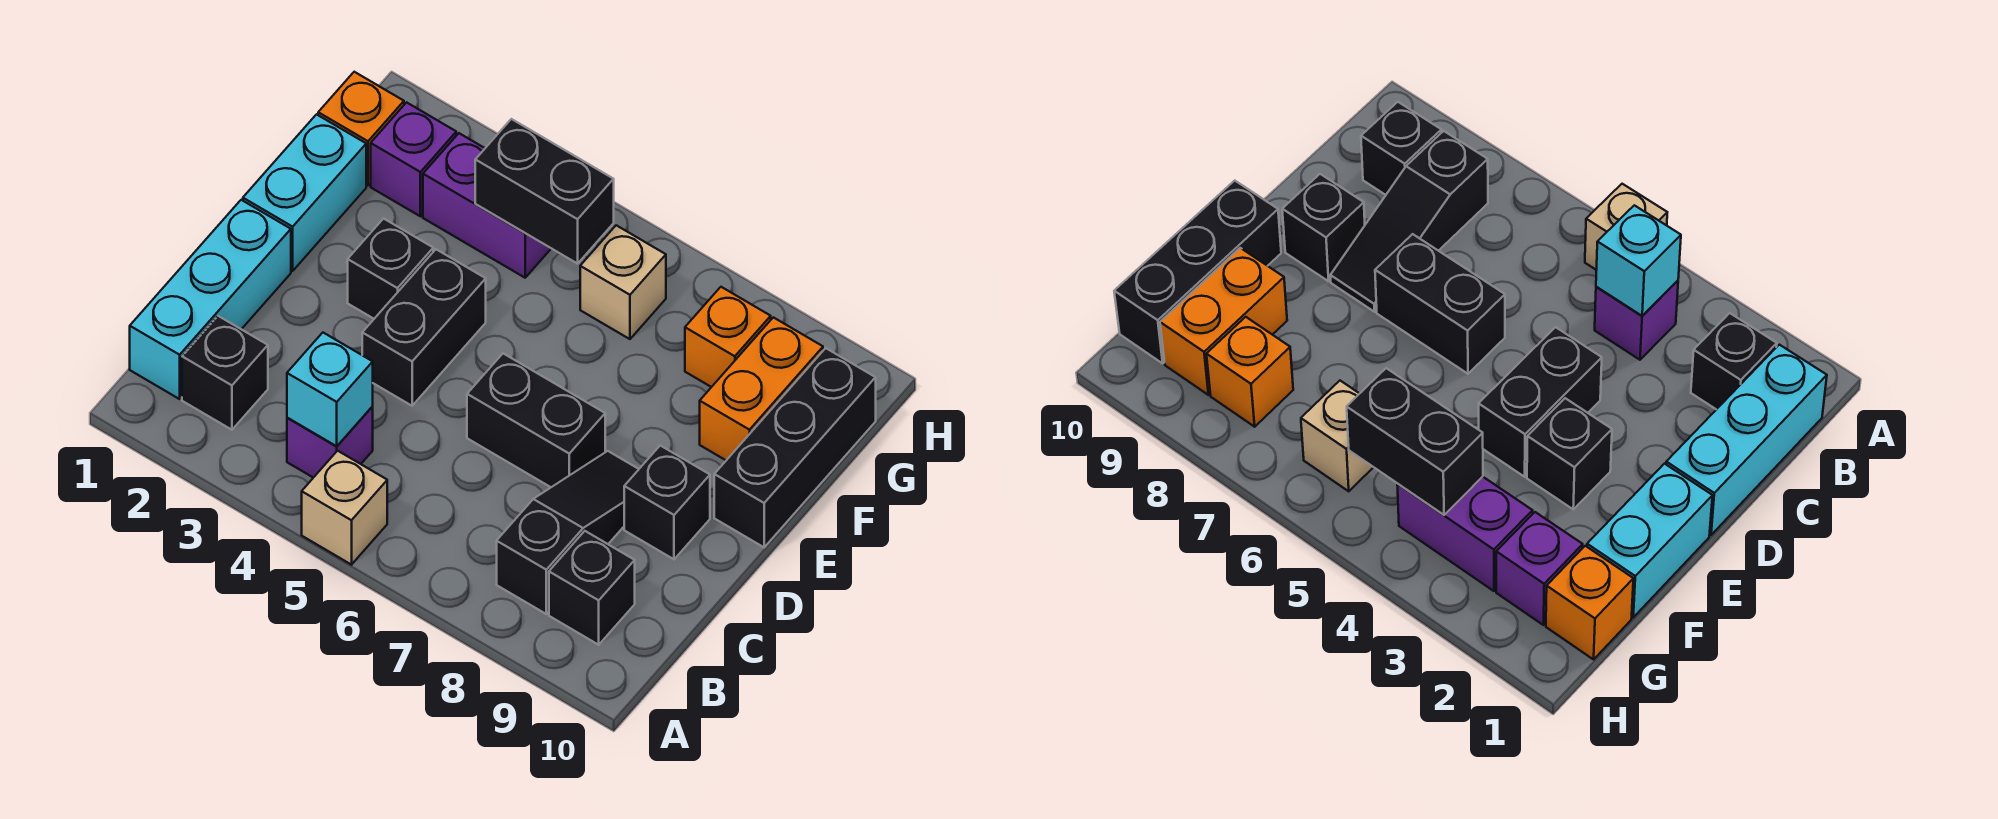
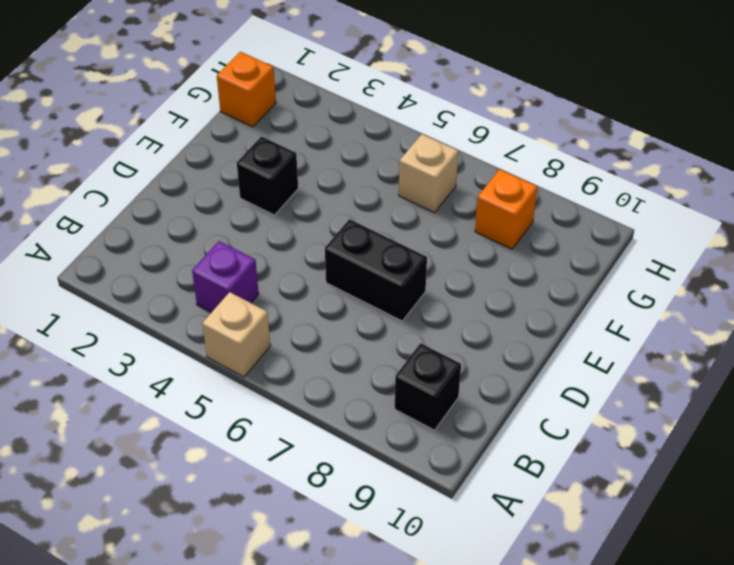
none -> cyan 1x3 brick [130,200,291,399]
none -> black 1x1 brick [182,316,268,430]
none -> black 1x3 slope [497,451,639,614]

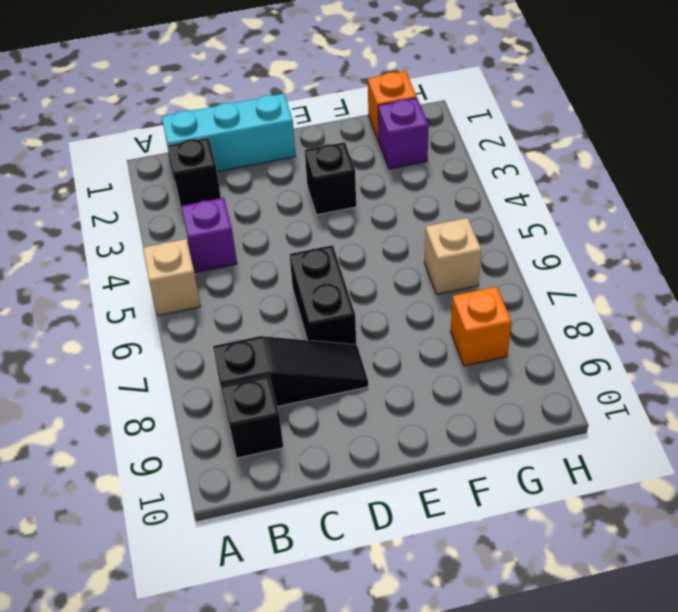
none -> black 1x2 brick [362,249,486,406]
none -> black 1x1 brick [624,446,710,559]
none -> cyan 1x2 brick [243,114,366,271]

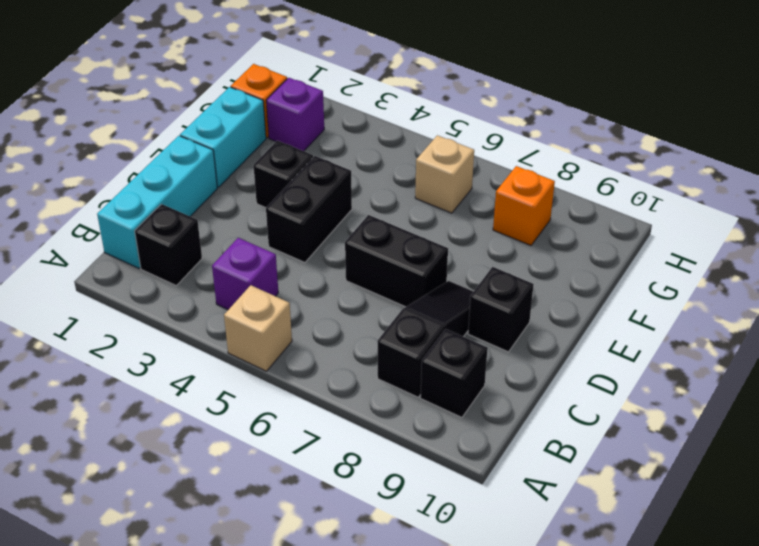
none -> black 1x3 brick [714,348,876,547]
none -> orange 1x2 brick [700,317,823,460]
none -> purple 1x2 brick [423,133,551,278]

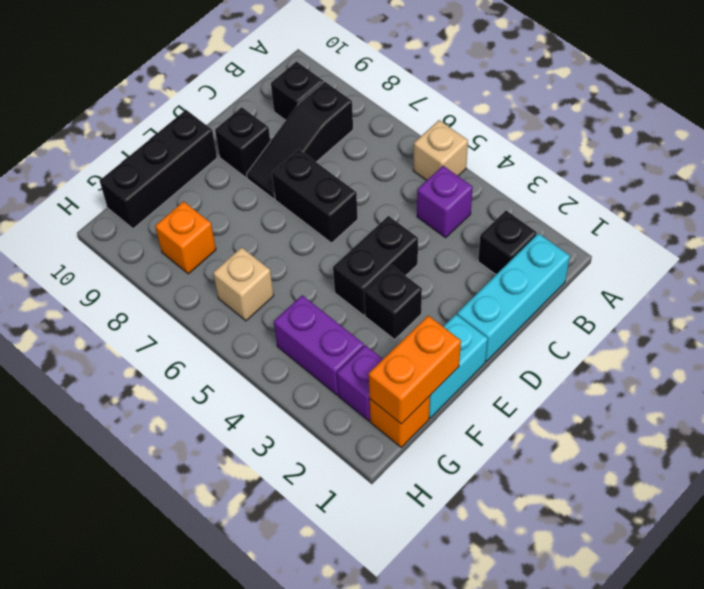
orange 1x2 brick [369,316,461,424] -> orange 1x2 brick moved to [700,317,823,460]
none -> cyan 1x1 brick [287,333,373,446]
none -> black 1x2 brick [475,119,614,264]

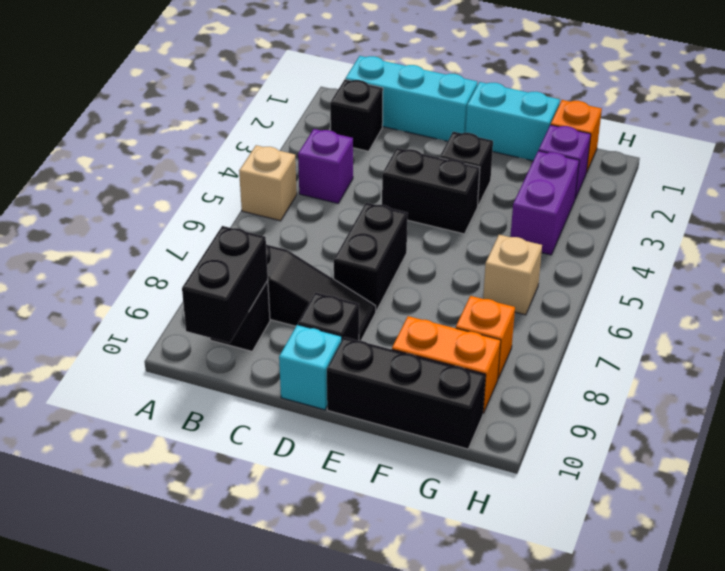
black 1x2 brick [182,226,268,343] -> black 1x2 brick moved to [475,119,614,264]
cyan 1x1 brick [279,325,342,410] -> cyan 1x1 brick moved to [287,333,373,446]

